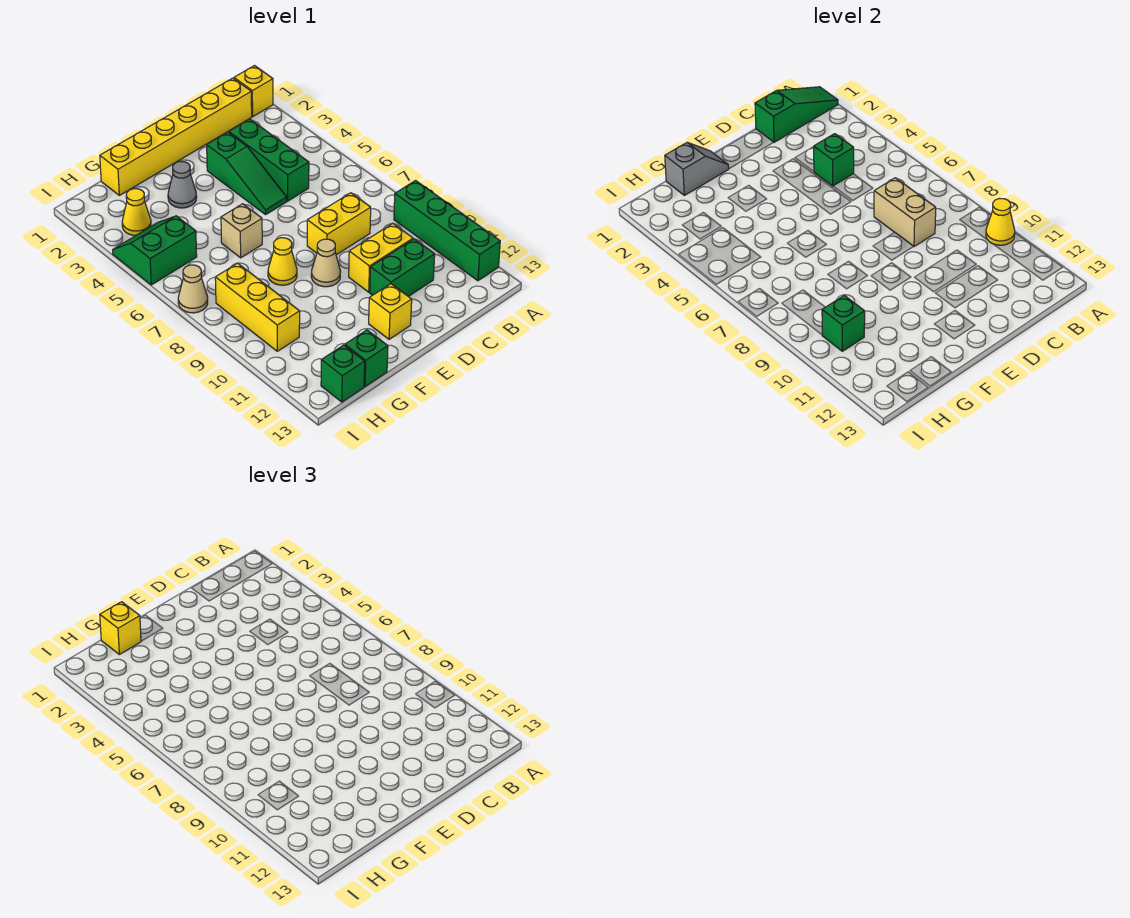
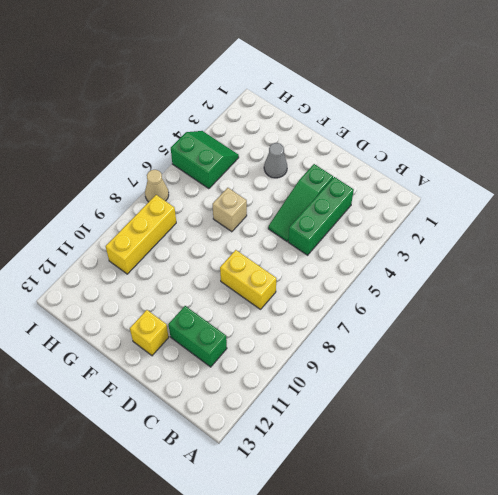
none -> yellow 1x1 brick [234,66,273,117]
none -> green 1x4 brick [394,181,500,281]
none -> yellow 1x6 brick [100,78,252,195]

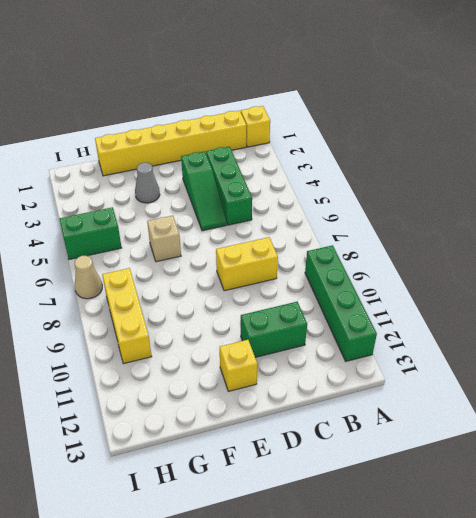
none -> yellow 1x2 brick [349,223,413,292]
none -> tan 1x1 cone [311,239,341,287]
none -> yellow 1x1 cone [268,238,297,285]

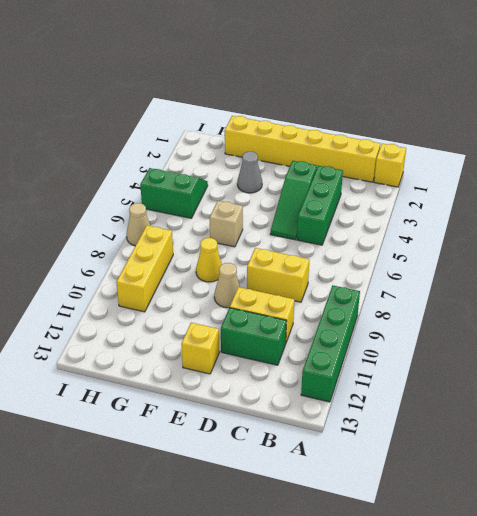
none -> green 1x1 brick [345,330,388,387]
none -> yellow 1x1 cone [122,189,151,236]
none -> green 1x1 brick [321,345,365,402]

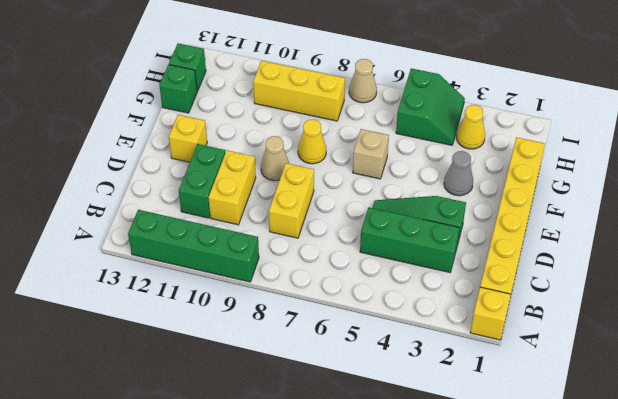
none -> green 1x3 slope [755,87,838,142]
none -> yellow 1x1 cone [986,198,1015,245]
none -> green 1x1 brick [814,134,854,186]

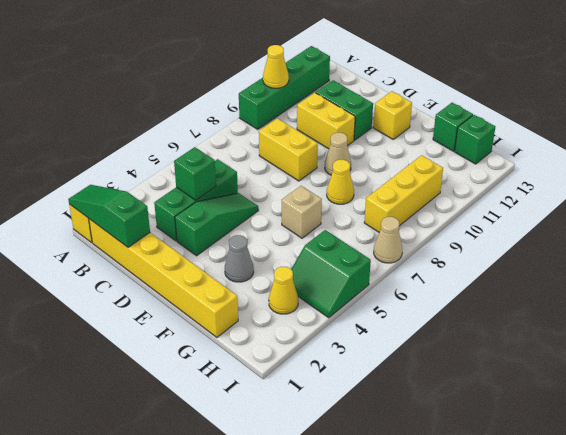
none -> tan 1x2 brick [874,178,936,247]
none -> grey 1x2 slope [665,143,729,195]
none -> green 1x1 brick [822,295,865,351]

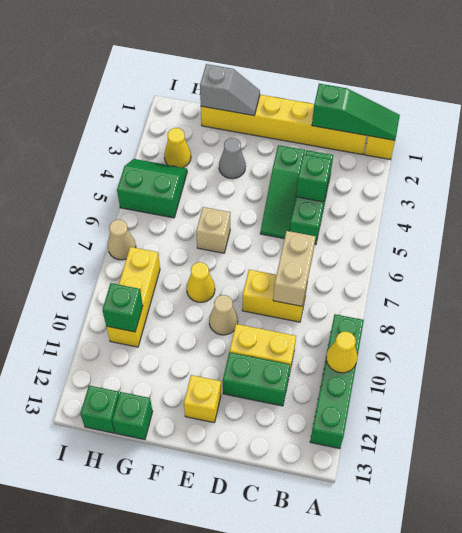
none -> yellow 1x1 brick [100,602,141,654]

